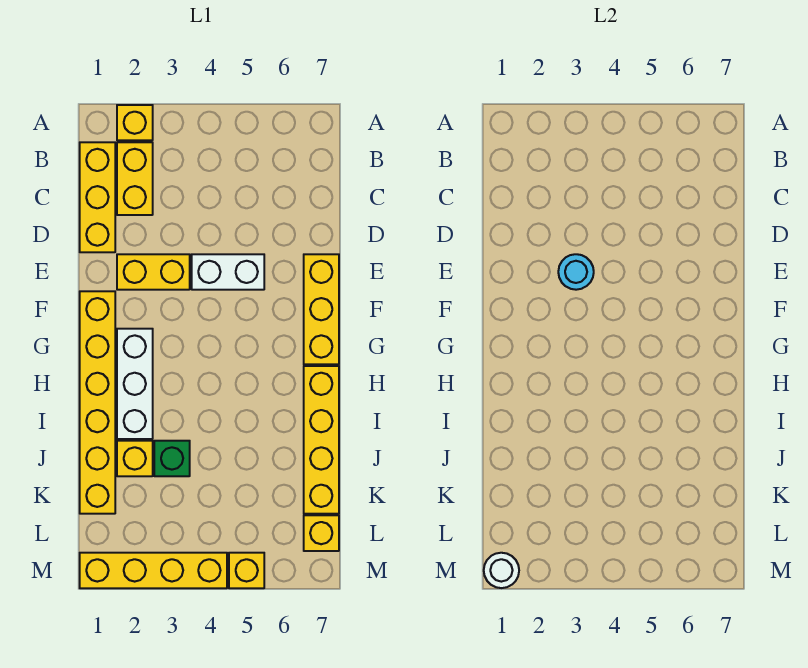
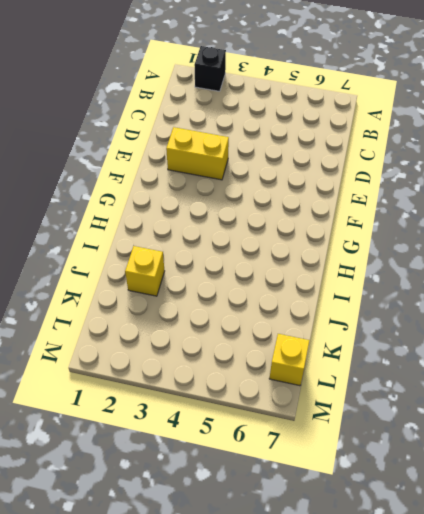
black 1x1 brick [194,46,226,91] -> yellow 1x1 brick [117,105,153,140]
none -> yellow 1x3 brick [80,142,115,252]
none -> yellow 1x2 brick [117,142,153,215]
none -> white 1x2 brick [192,254,264,290]

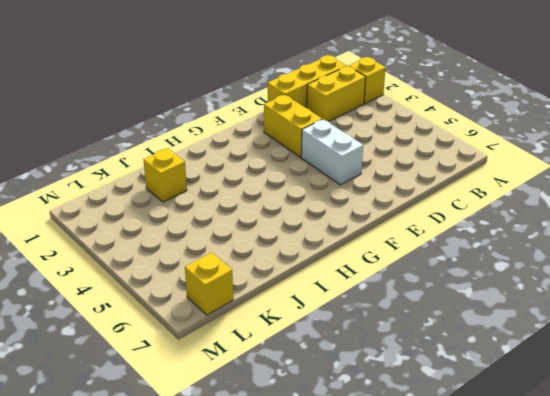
none -> yellow 1x3 brick [304,254,339,364]
none -> yellow 1x6 brick [80,291,115,514]
none -> white 1x3 brick [117,329,153,439]

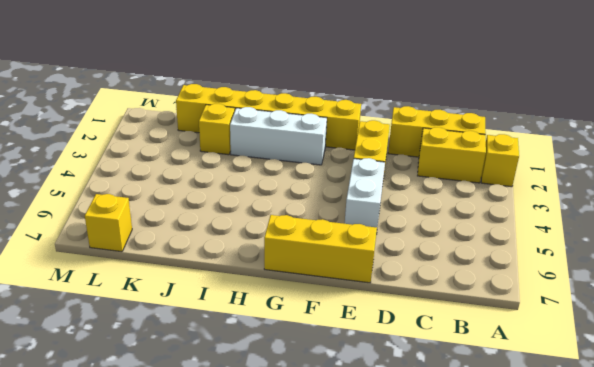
none -> yellow 1x4 brick [304,366,339,514]
none -> green 1x1 brick [154,441,190,476]
none -> yellow 1x4 brick [80,553,227,588]

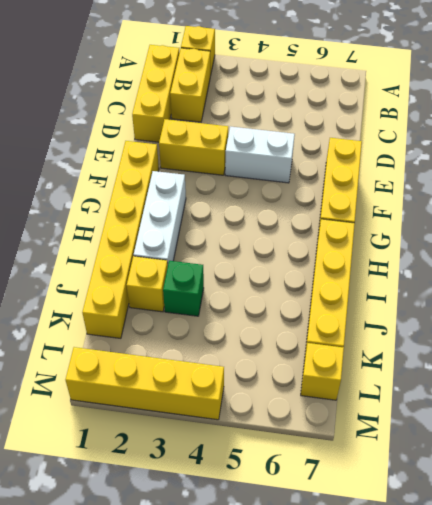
none -> yellow 1x1 brick [229,553,264,588]
none -> cyan 1x1 round brick [558,254,594,290]
none -> white 1x1 round brick [484,553,519,588]

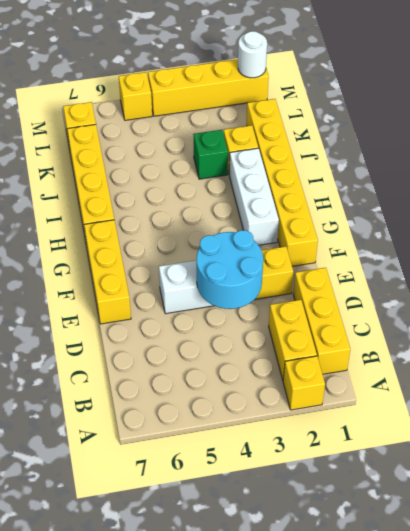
cyan 2x2 round brick [197,230,263,309] -> cyan 1x1 round brick [558,254,594,290]

